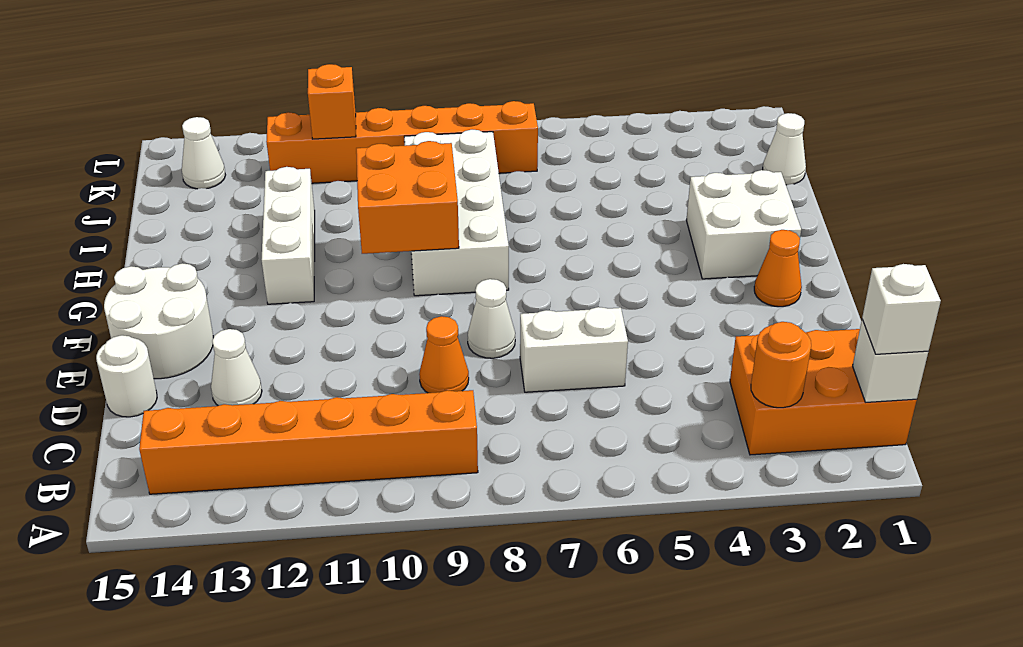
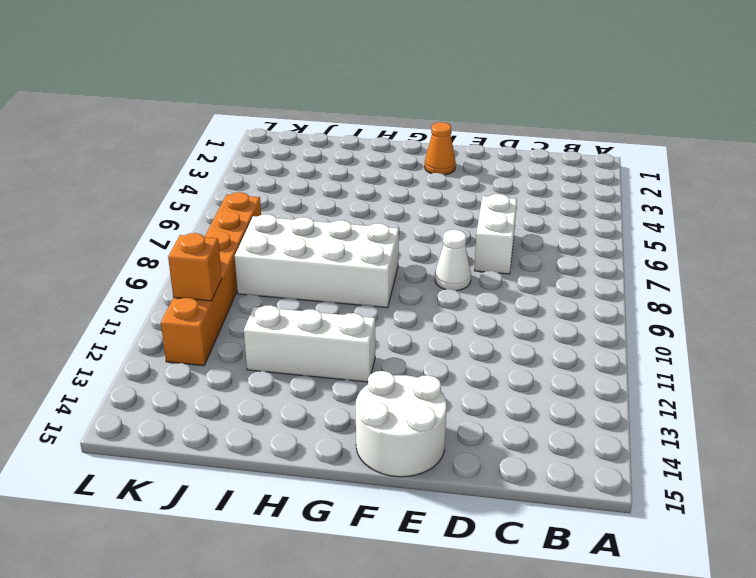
none -> orange 2x3 brick [730,329,917,455]
none -> orange 1x6 brick [139,390,478,494]
none -> orange 1x1 cone [419,316,469,393]

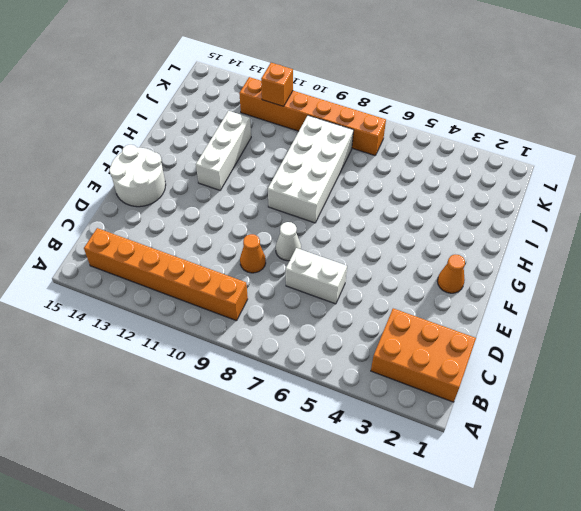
none -> white 1x1 cone [211,329,262,406]
none -> white 1x1 round brick [96,335,157,417]
none -> white 2x2 brick [686,170,801,279]

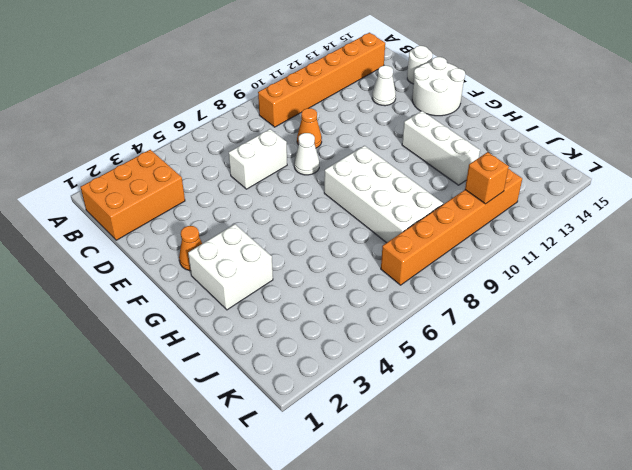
none -> white 1x1 cone [763,113,806,185]
none -> white 1x1 cone [182,117,225,189]
none -> white 1x1 brick [853,320,928,402]

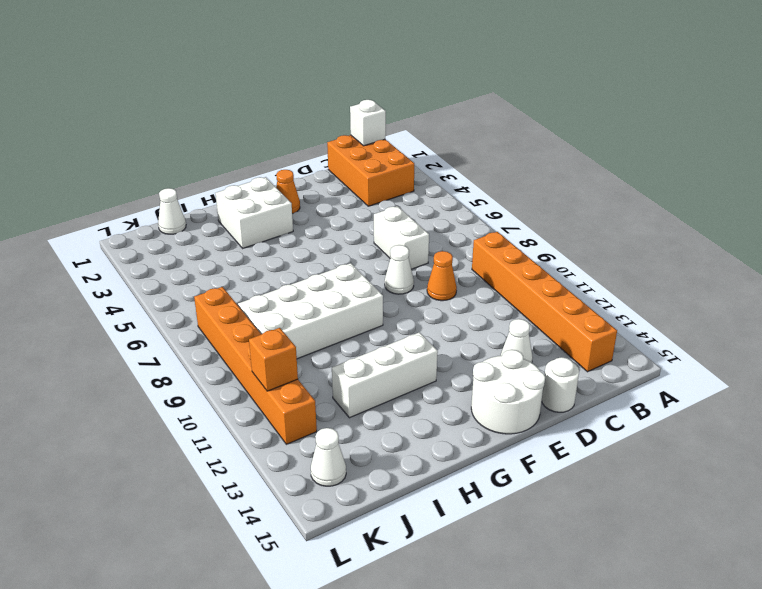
none -> orange 1x1 round brick [751,322,811,408]
none -> orange 2x2 brick [356,141,459,254]
none -> white 1x1 brick [862,264,941,354]

